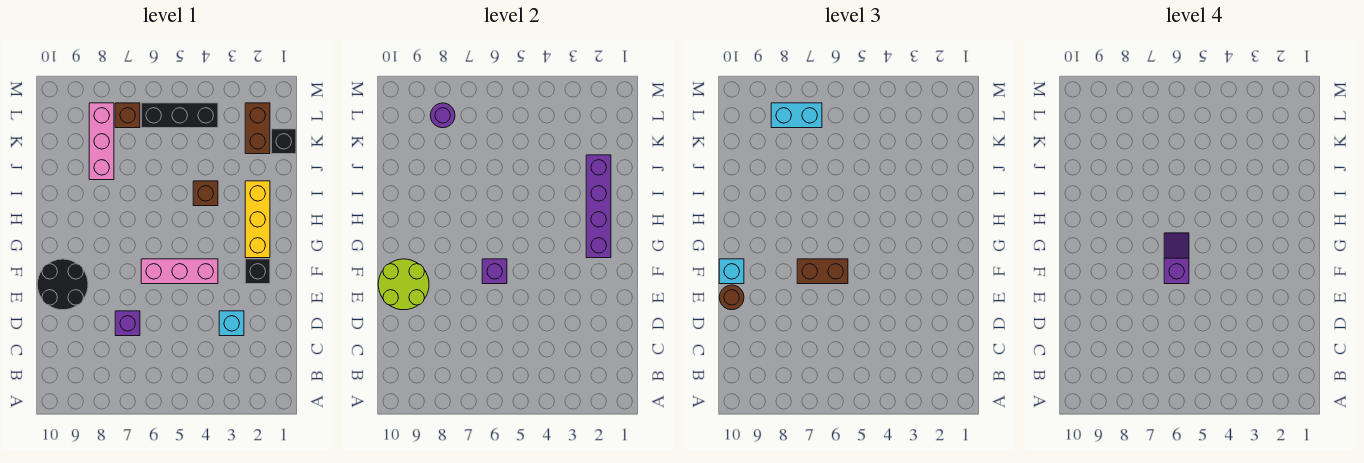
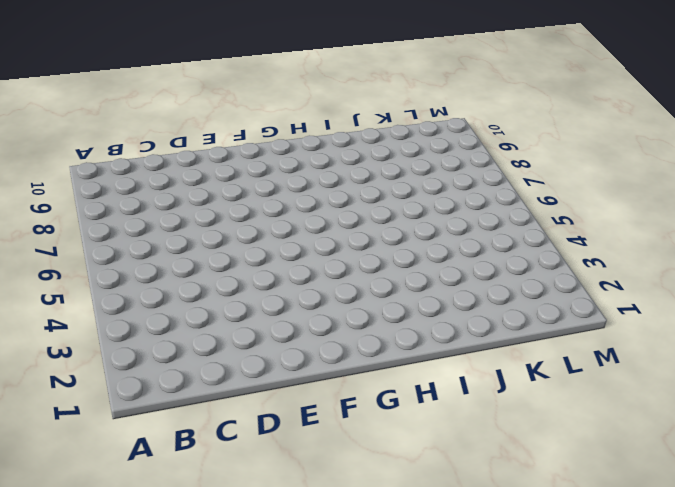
none -> cyan 1x1 brick [219,311,244,336]
none -> purple 1x1 brick [115,311,140,336]
none -> black 2x2 round brick [37,259,88,310]

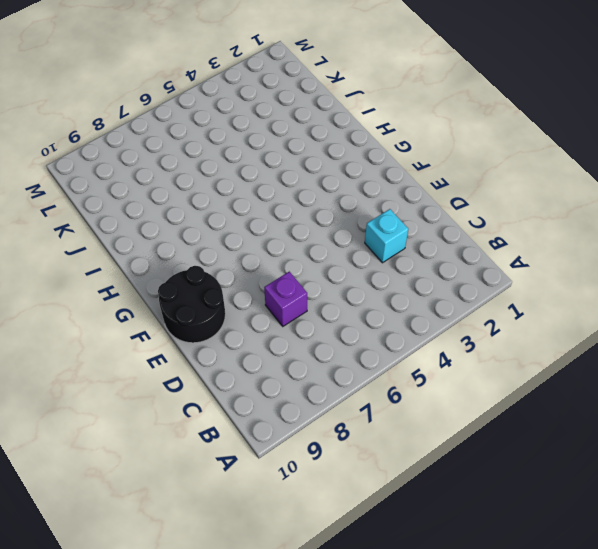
none -> black 1x1 brick [245,259,270,284]
none -> pink 1x3 brick [141,259,218,284]
none -> yellow 1x3 brick [245,181,270,258]

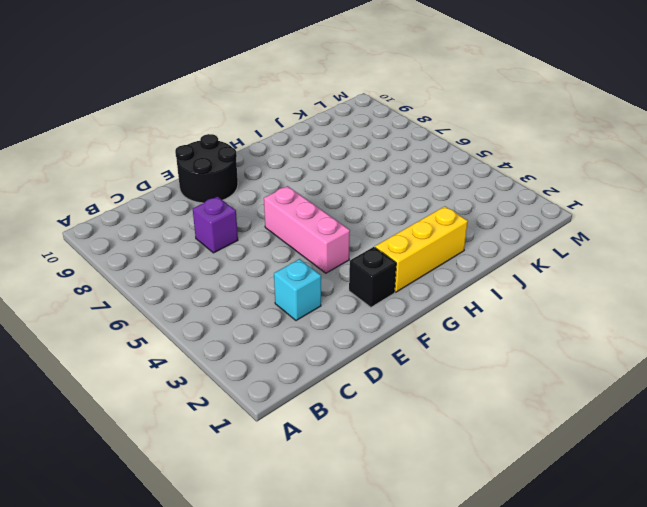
none -> brown 1x1 brick [193,181,218,206]
none -> pink 1x3 brick [89,103,114,180]
none -> black 1x1 brick [271,129,296,154]

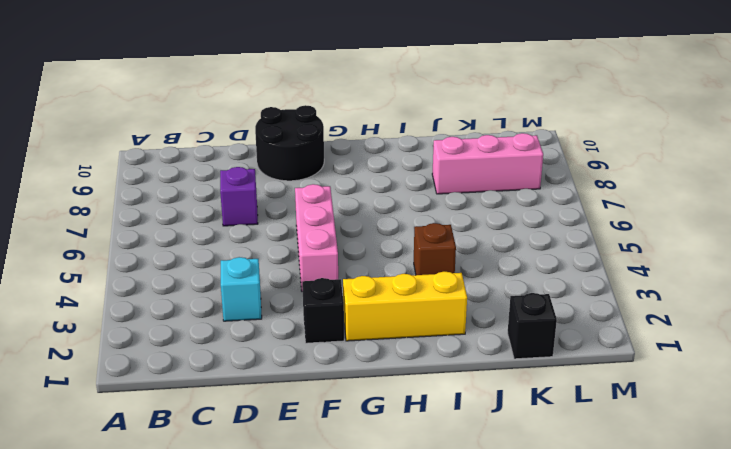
none -> brown 1x2 brick [245,103,270,154]
none -> black 1x3 brick [141,103,218,128]
none -> brown 1x1 brick [115,103,140,128]

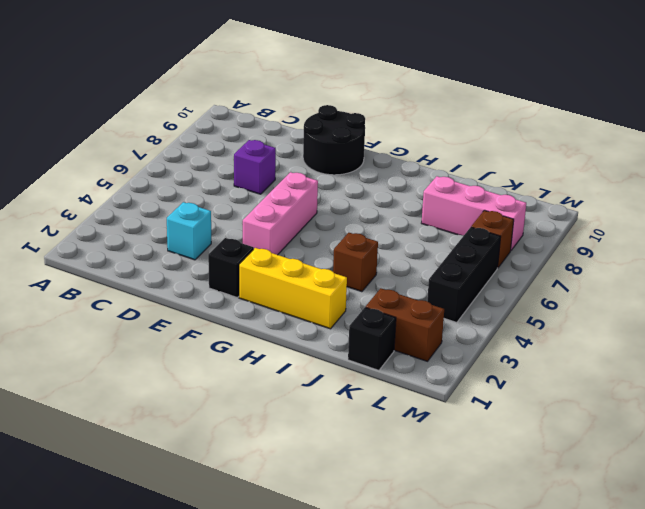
none -> lime 2x2 round brick [378,259,429,310]
none -> purple 1x1 brick [482,259,507,284]
none -> purple 1x4 brick [586,155,611,258]

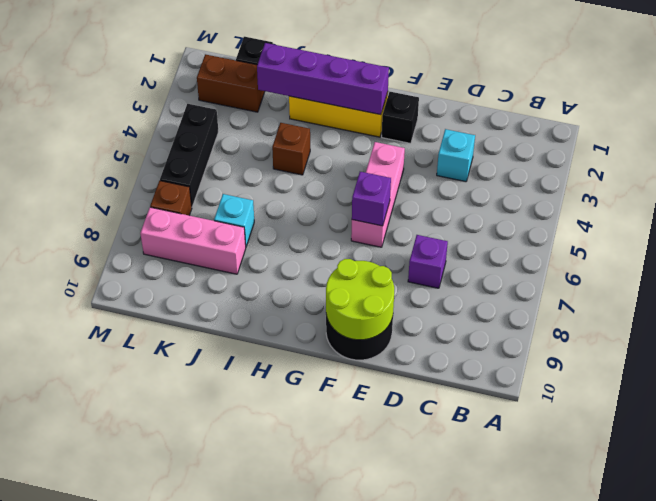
cyan 1x1 brick [214,194,254,246] -> cyan 1x1 brick moved to [719,259,744,284]
none -> purple 1x1 round brick [430,103,455,128]
none -> brown 1x1 round brick [719,285,744,310]
none -> brown 1x2 brick [797,259,848,284]

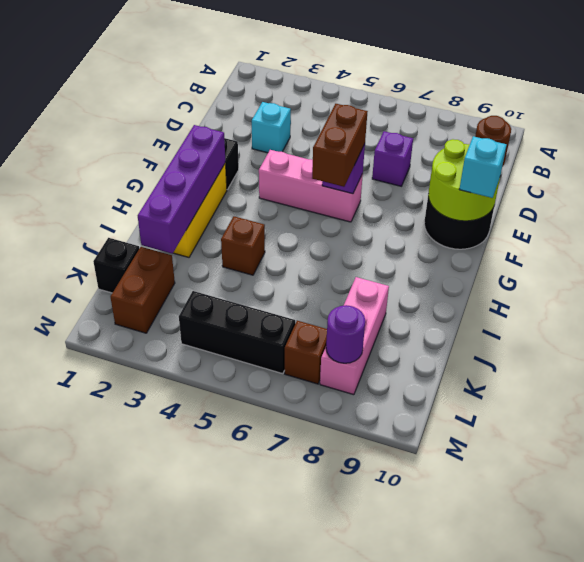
brown 1x2 brick [312,104,368,187] -> brown 1x2 brick turned to [797,259,848,284]
none -> cyan 1x2 brick [771,103,822,128]
none -> purple 1x2 slope [1164,233,1189,284]

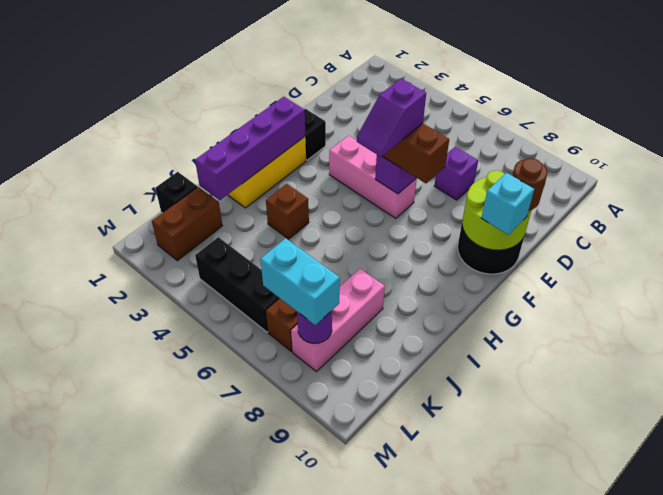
none -> cyan 1x1 brick [219,311,244,336]

